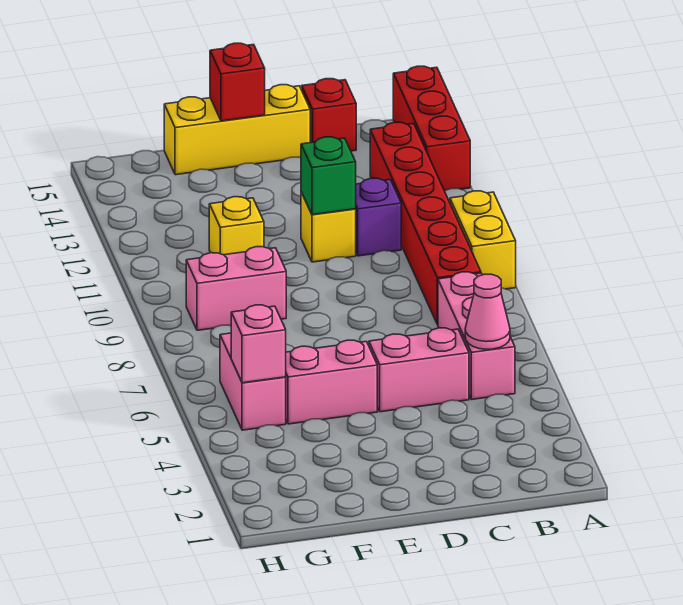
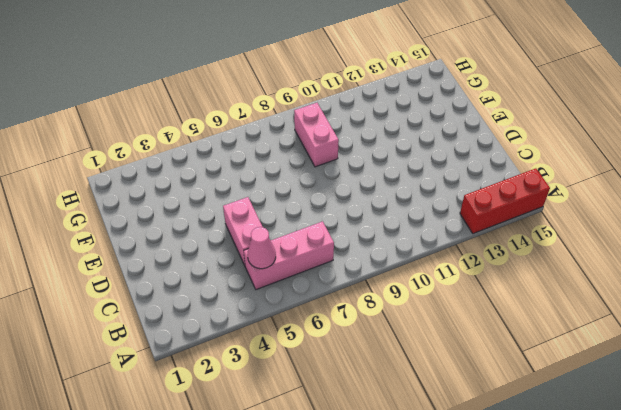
none -> yellow 1x2 brick [450,191,516,289]
none -> red 1x6 brick [370,122,481,325]
none -> purple 1x1 brick [356,178,401,256]

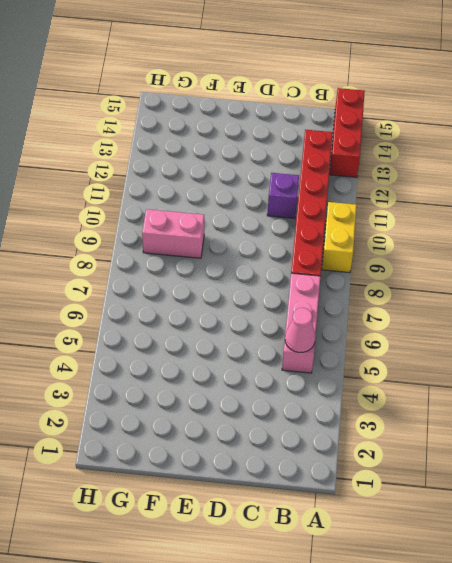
none -> pink 1x2 brick [369,328,469,412]
none -> red 1x1 brick [302,79,356,151]
none -> yellow 1x1 brick [301,192,356,262]

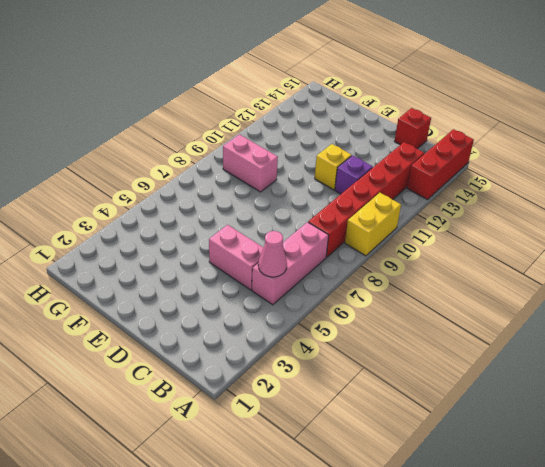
none -> yellow 1x3 brick [164,85,310,175]
none -> pink 1x2 brick [286,340,377,424]
none -> yellow 1x1 brick [209,197,264,255]

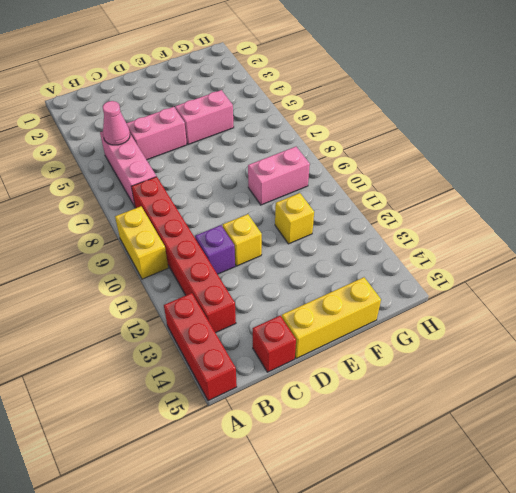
none -> pink 1x2 brick [220,333,286,430]
none -> green 1x1 brick [301,137,356,215]
none -> red 1x1 brick [210,43,265,121]

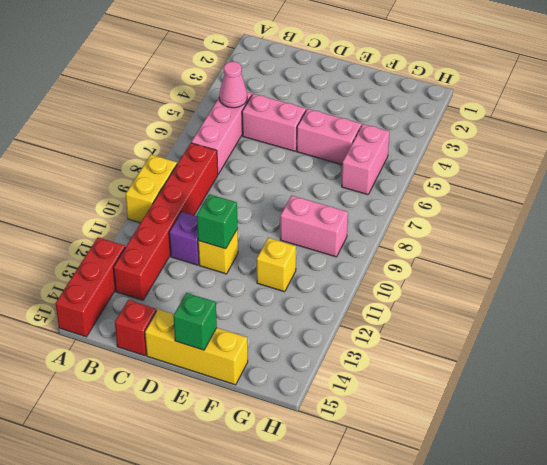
green 1x1 brick [173,293,217,350] -> red 1x1 brick [210,43,265,121]
none -> pink 1x1 brick [231,305,286,383]

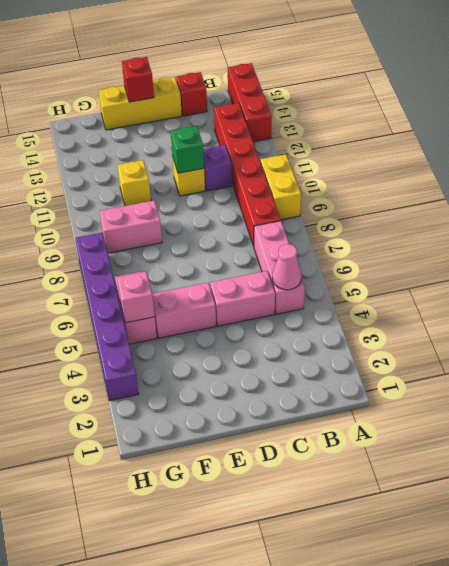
purple 1x6 brick [75,232,139,401] -> none

